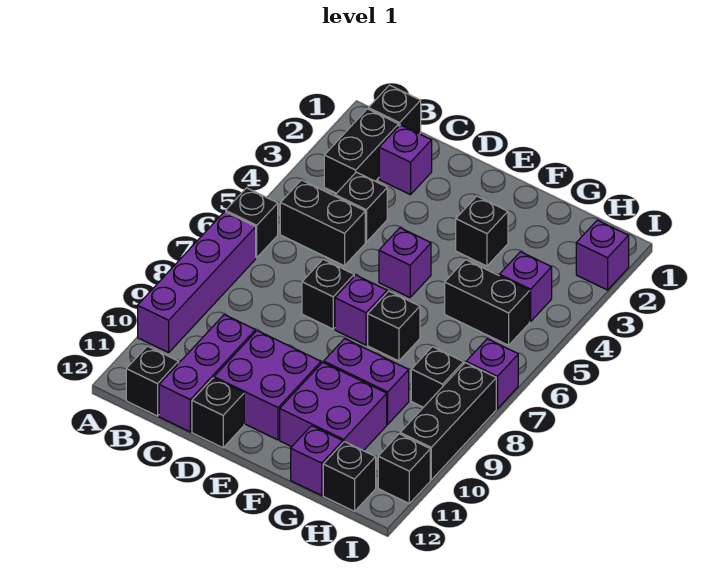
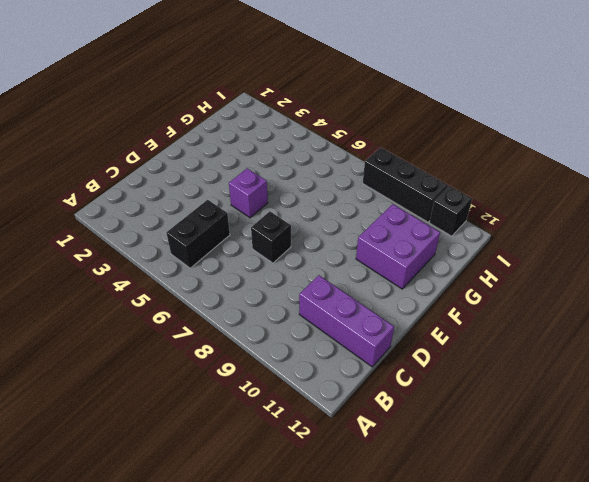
none -> black 1x1 brick [226,188,278,258]
none -> purple 1x4 brick [138,212,256,353]
none -> black 1x1 brick [368,85,421,134]

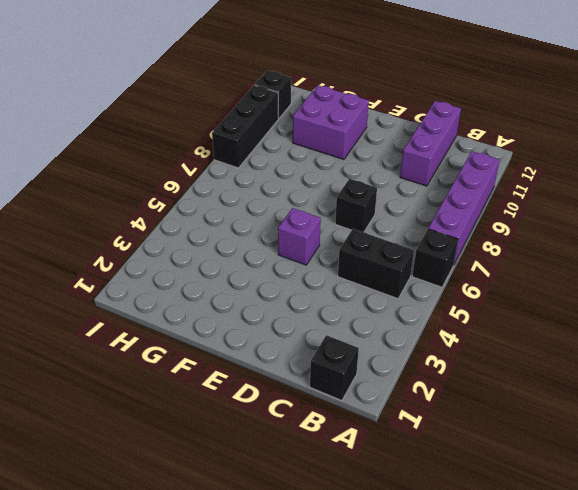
none -> black 1x2 brick [324,109,399,193]
none -> black 1x1 brick [126,346,179,416]
none -> purple 1x1 brick [379,125,432,195]

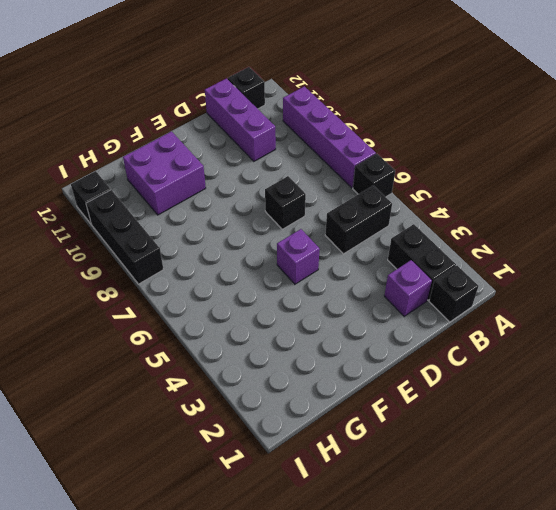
none -> black 1x1 brick [335,172,387,242]
none -> purple 2x2 brick [214,331,321,440]
none -> black 1x1 brick [192,378,244,448]

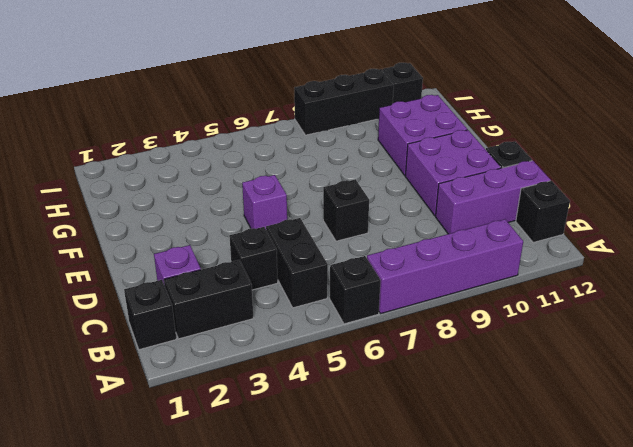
none -> purple 1x1 brick [335,275,387,345]
none -> black 1x1 brick [456,196,508,266]
none -> black 1x1 brick [368,291,420,361]

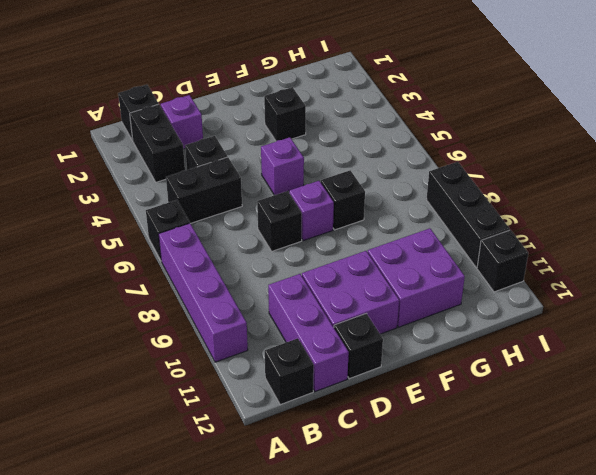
none -> purple 1x2 brick [324,339,409,424]
none -> black 1x2 brick [445,260,530,345]
none -> purple 1x1 brick [291,426,343,495]

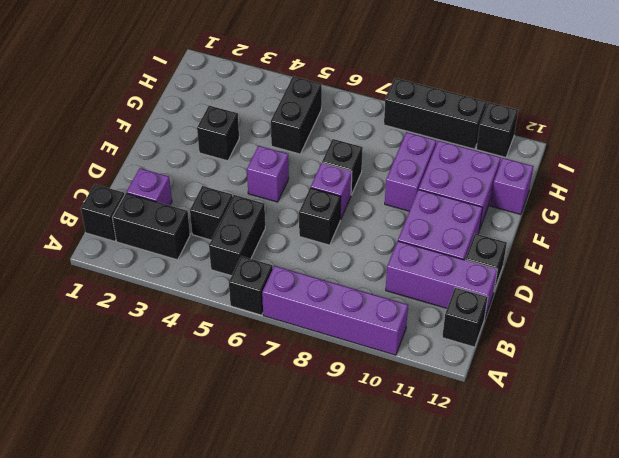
none -> purple 1x1 brick [499,252,552,322]
none -> black 1x1 brick [411,347,464,407]
none -> black 1x1 brick [323,442,376,511]

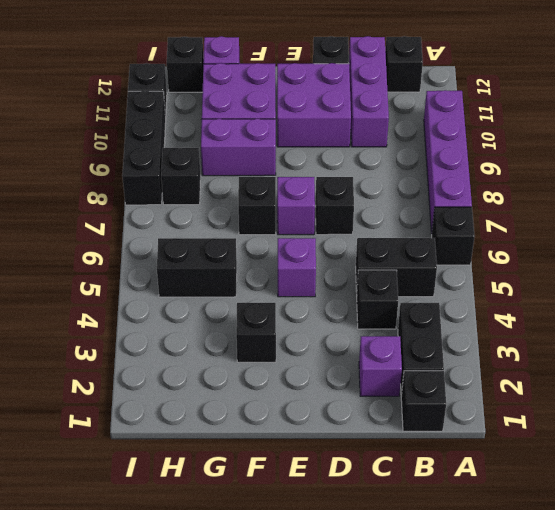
none -> purple 1x1 brick [499,252,552,322]
none -> purple 1x1 brick [576,220,629,290]
none -> purple 1x1 brick [466,339,518,409]

